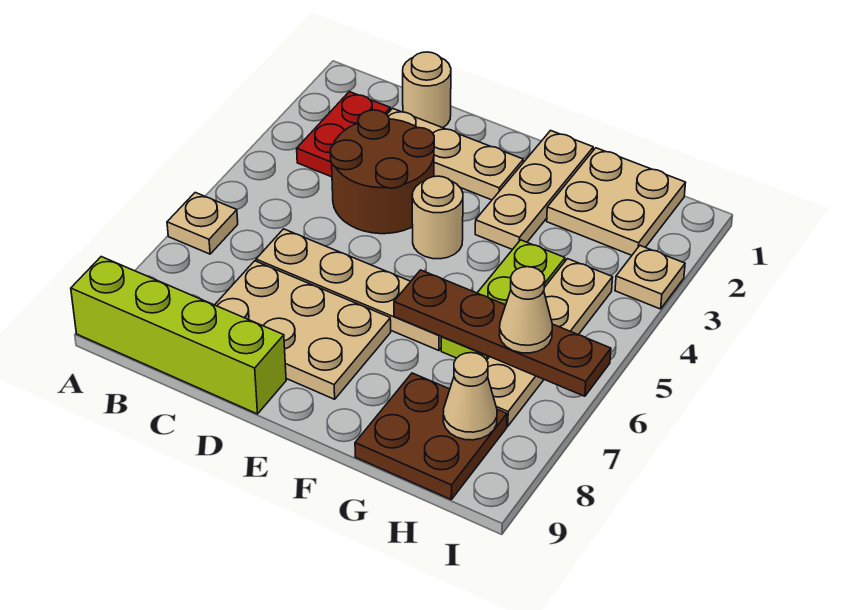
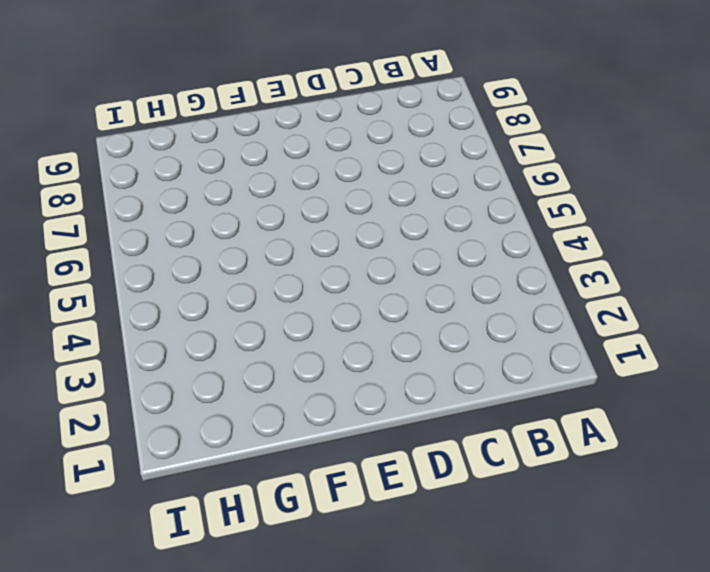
none -> tan 1x1 plate [167,193,238,254]
none -> lime 1x4 brick [71,257,286,414]
none -> red 1x2 plate [297,92,390,177]

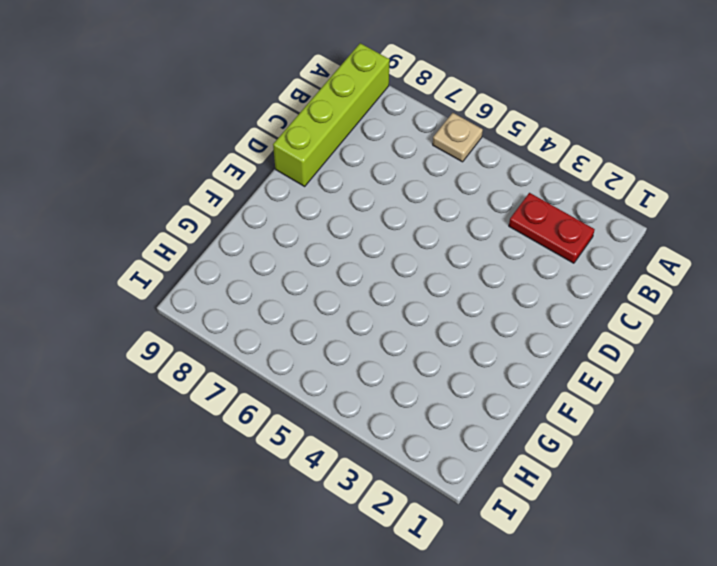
none -> tan 1x1 round brick [403,52,451,128]
none -> tan 1x3 plate [387,108,523,200]
none -> brown 2x2 round brick [330,110,434,234]

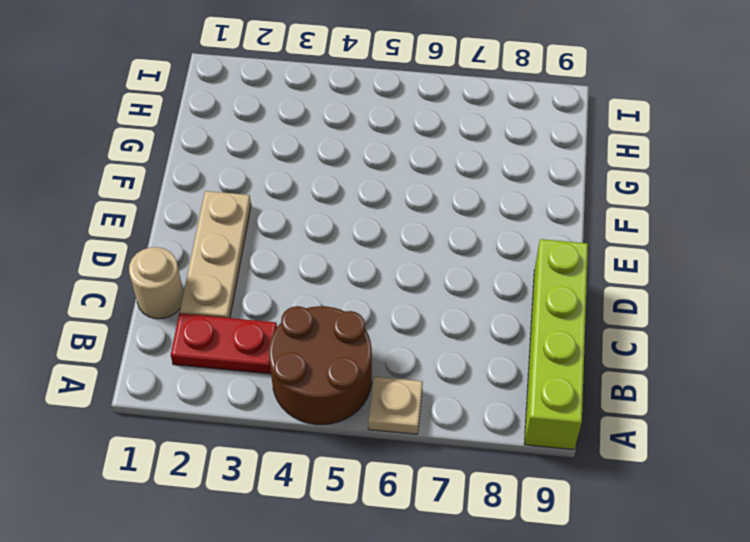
brown 2x2 round brick [269,306,372,425] -> brown 2x2 round brick moved to [330,110,434,234]
none -> tan 1x4 plate [256,229,441,351]
none -> tan 2x3 plate [215,261,391,399]
none -> tan 1x1 round brick [412,176,463,259]

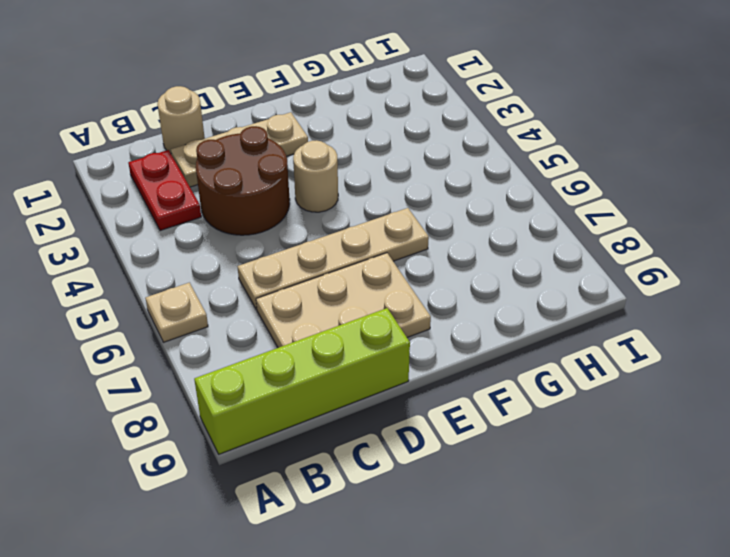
none -> tan 1x3 plate [475,131,593,250]
none -> tan 2x2 plate [547,148,686,255]
none -> lime 1x3 plate [441,240,565,360]

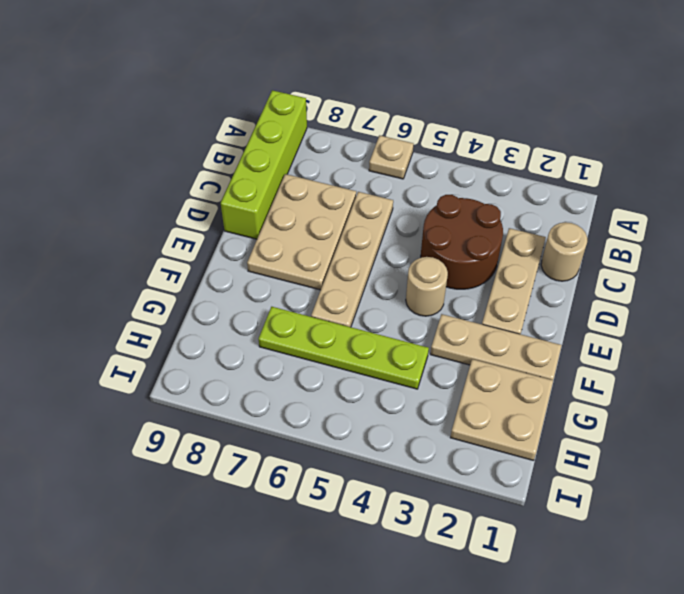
lime 1x4 plate [259,307,429,389] -> lime 1x3 plate [441,240,565,360]
none -> red 1x2 plate [297,92,390,177]
none -> brown 2x2 plate [355,373,507,499]
none -> tan 1x4 plate [487,259,613,426]

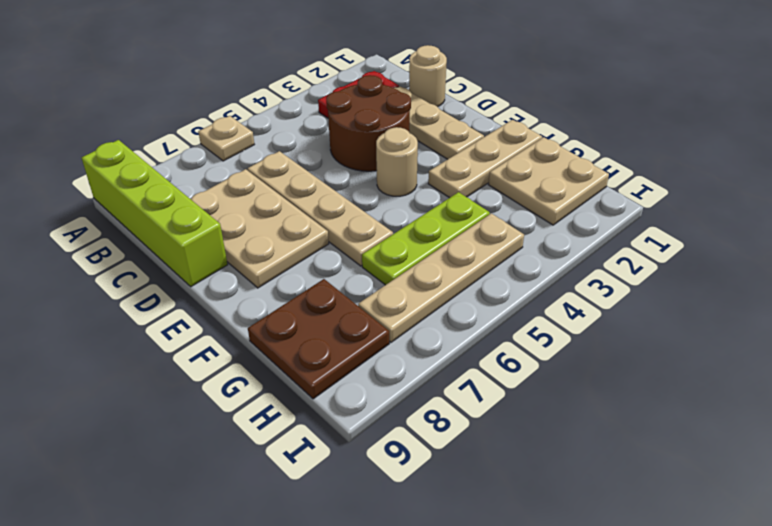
none -> tan 1x1 plate [615,246,685,309]
none -> brown 1x4 plate [394,270,611,396]
none -> tan 1x1 cone [443,353,497,440]

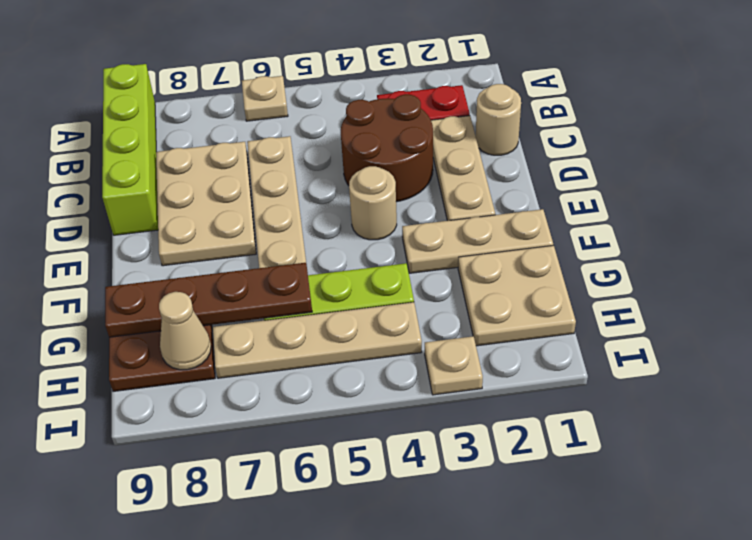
brown 1x4 plate [105,263,312,337] -> brown 1x4 plate turned to [394,270,611,396]
none -> tan 1x1 cone [499,267,552,353]

